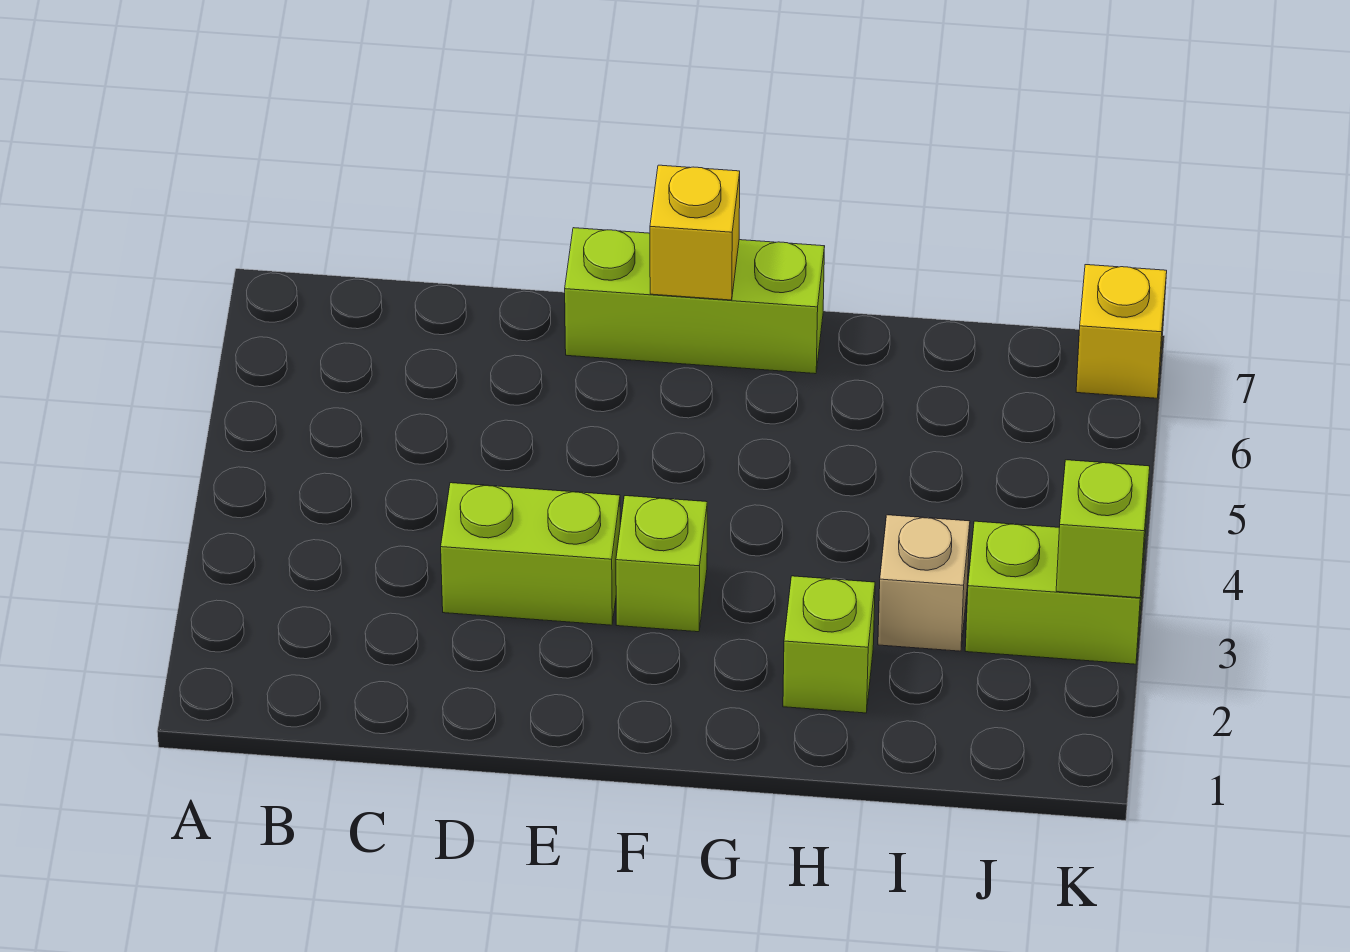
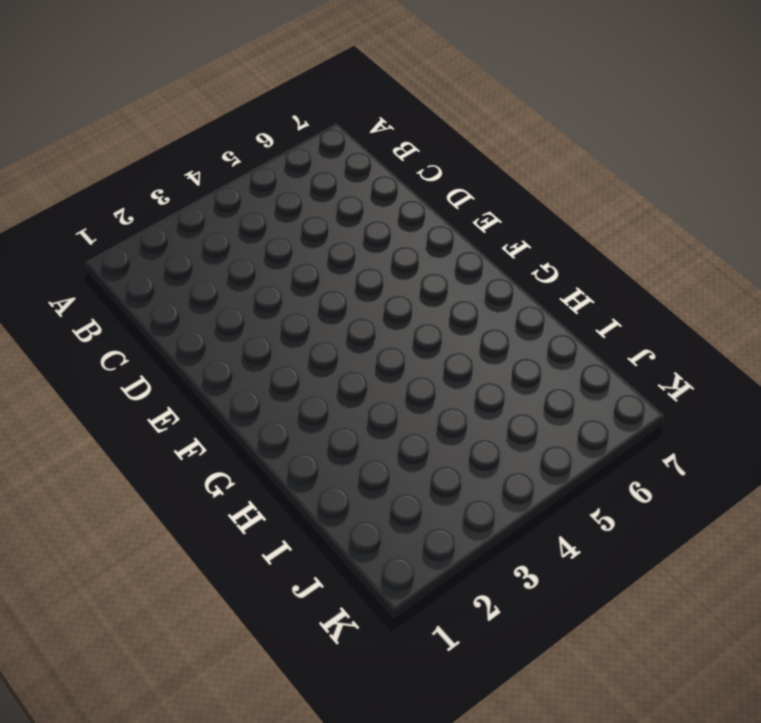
none -> lime 1x2 brick [441,483,620,625]
none -> lime 1x3 brick [565,228,825,374]

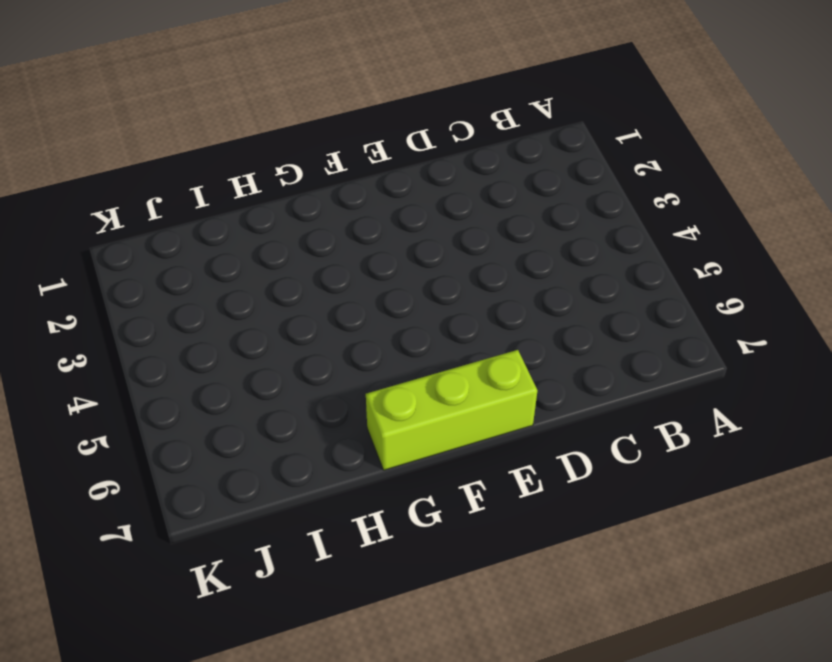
none -> lime 1x2 brick [441,483,620,625]
none -> lime 1x1 brick [616,496,707,632]

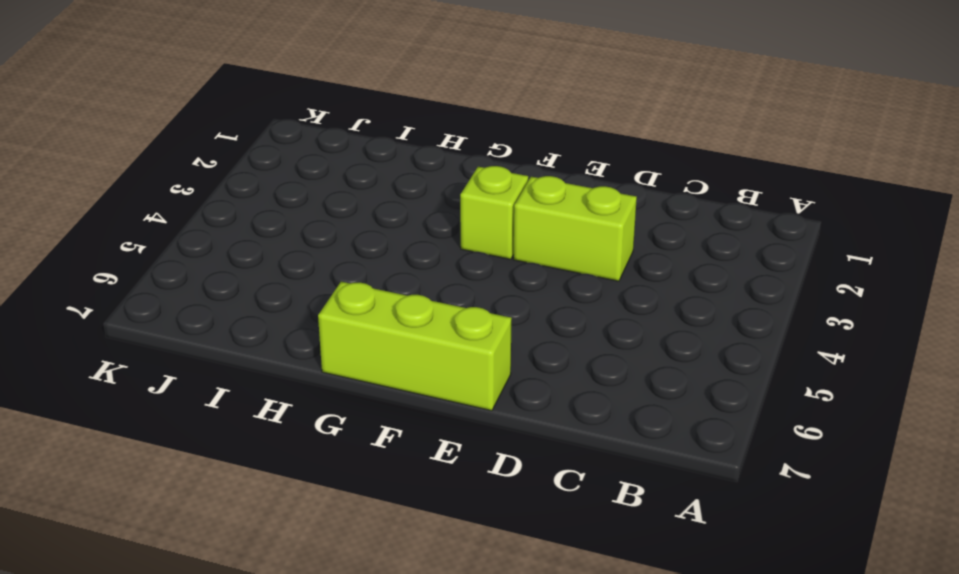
none -> lime 1x1 brick [783,576,875,713]
none -> tan 1x1 brick [878,515,970,651]

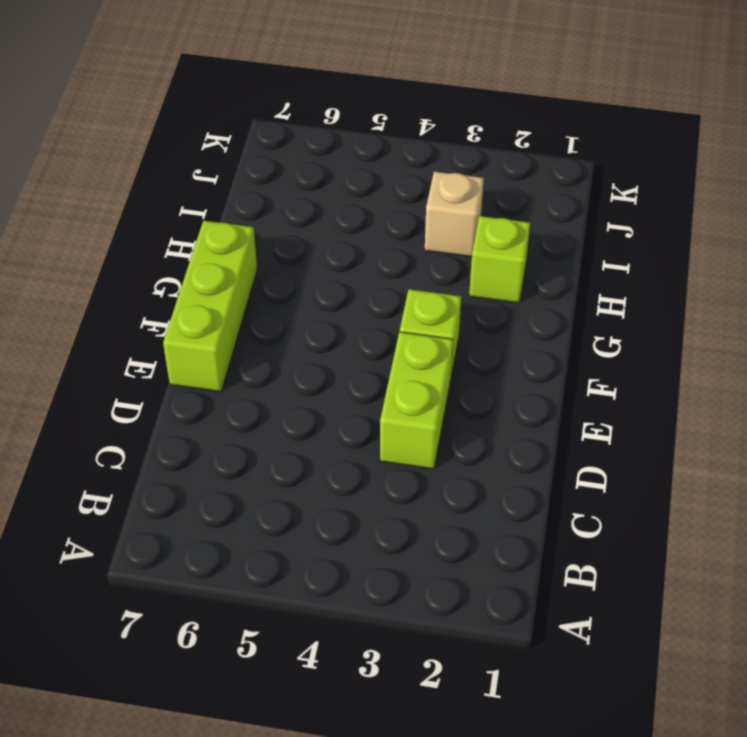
none -> lime 1x2 brick [965,521,1145,664]
none -> yellow 1x1 brick [1076,265,1167,398]

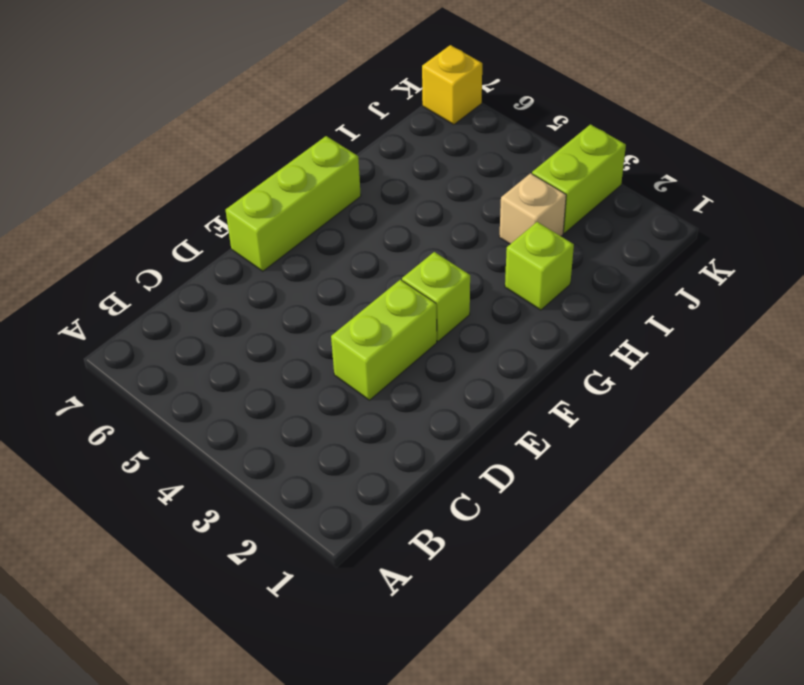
none -> yellow 1x1 brick [650,165,740,300]
none -> lime 1x1 brick [1056,460,1150,598]

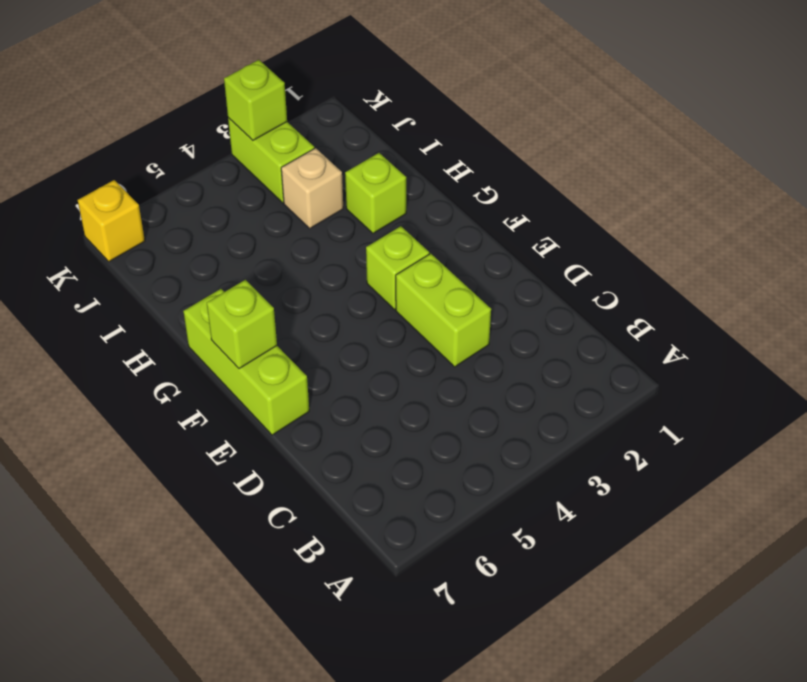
lime 1x1 brick [207,280,277,369] -> yellow 1x1 brick [650,165,740,300]

